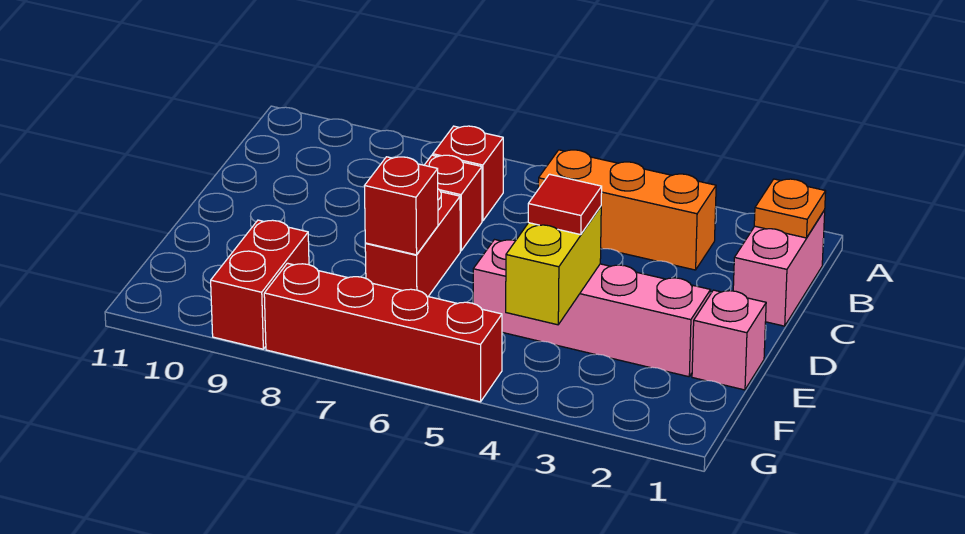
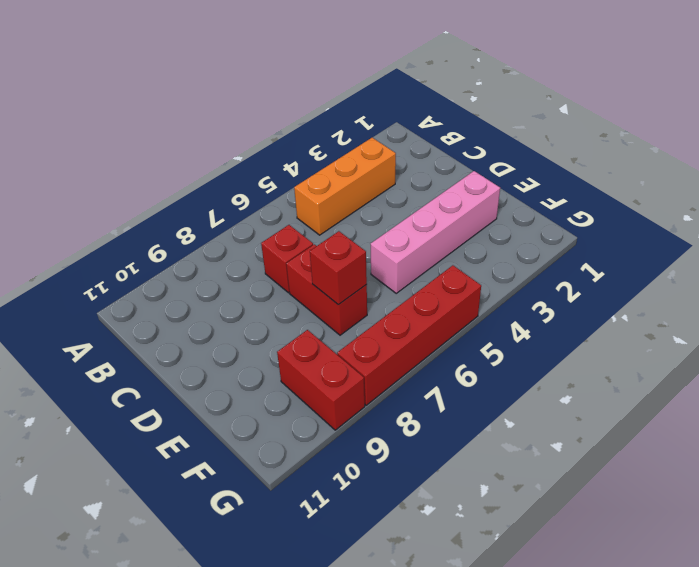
none -> pink 1x2 brick [733,210,825,326]
none -> red 1x1 brick [433,126,503,221]
none -> pink 1x1 brick [692,290,766,390]

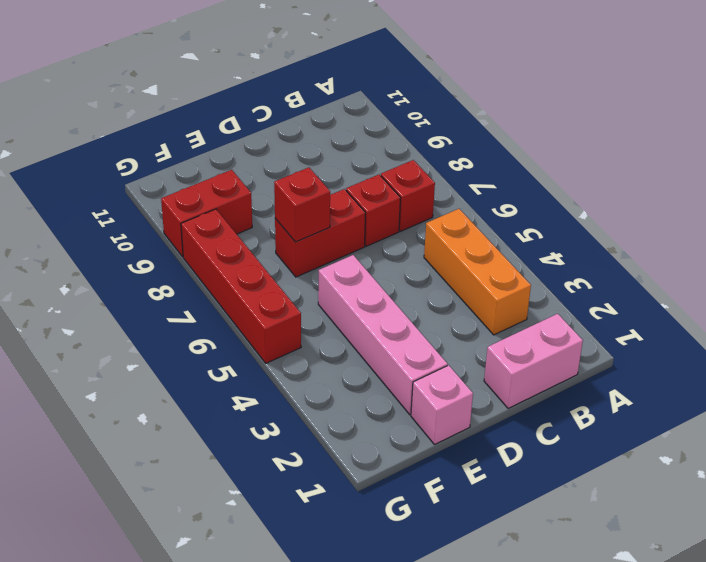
none -> orange 1x1 plate [754,179,826,238]
none -> yellow 1x2 brick [506,207,601,325]
none -> red 1x1 tile [528,174,602,235]

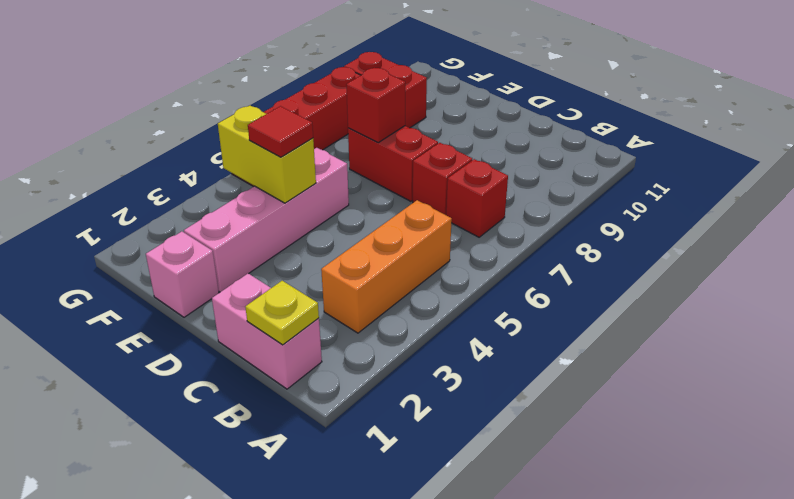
yellow 1x1 plate [245,281,319,345] -> orange 1x1 plate [754,179,826,238]

